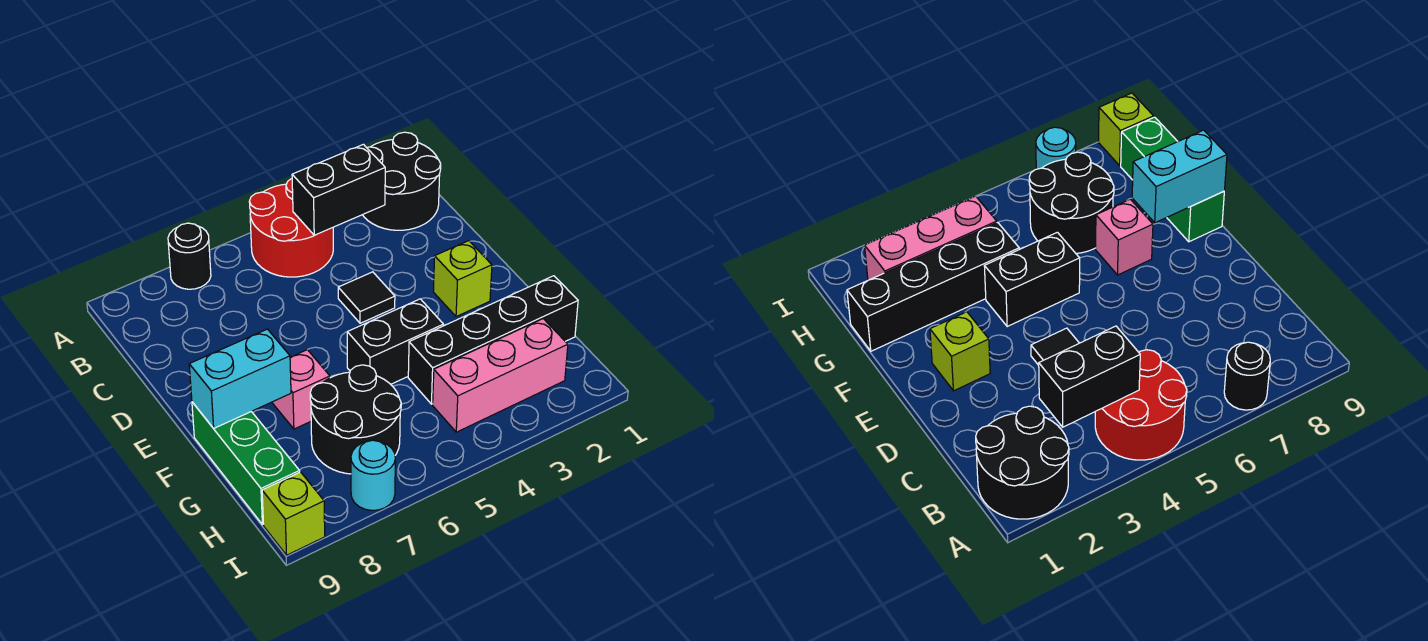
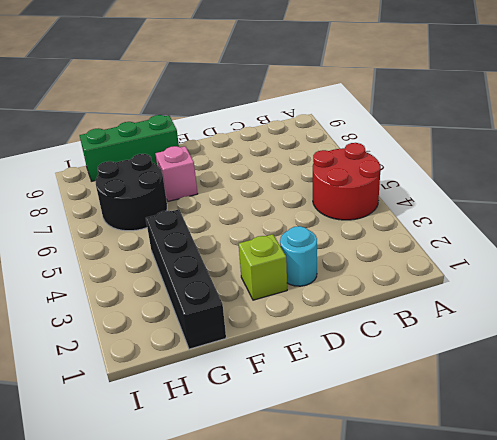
cyan 1x1 round brick [280,226,317,286] -> cyan 1x1 round brick moved to [351,440,395,510]
none -> black 2x2 round brick [363,132,441,230]
none -> black 1x1 round brick [168,223,211,289]
none -> black 1x1 tile [338,272,395,323]

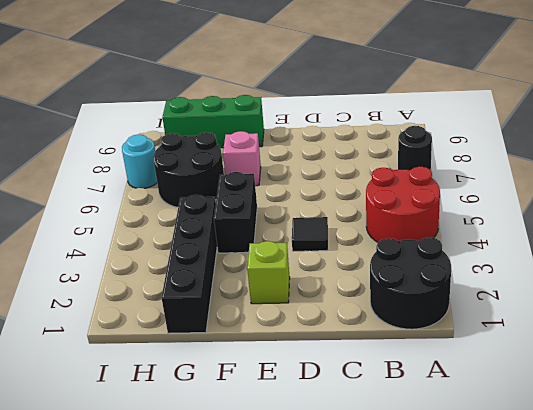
none -> pink 1x3 brick [433,319,568,432]
none -> lime 1x1 brick [262,472,325,555]
none -> black 1x2 brick [292,144,385,235]

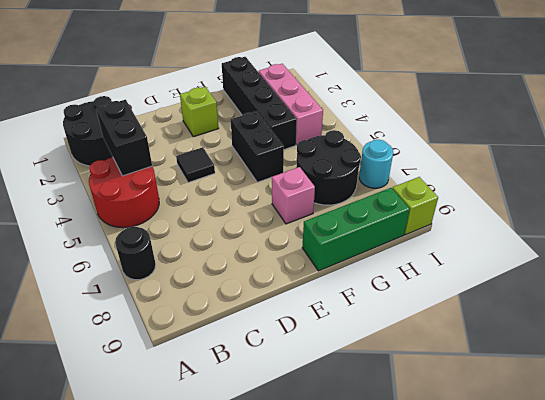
none -> cyan 1x2 brick [189,329,291,428]

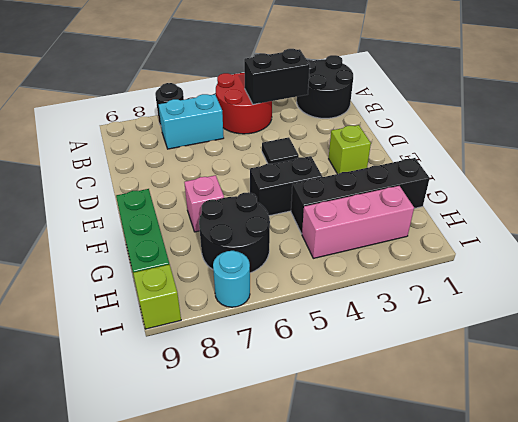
cyan 1x2 brick [158,94,224,149] -> cyan 1x2 brick moved to [189,329,291,428]

